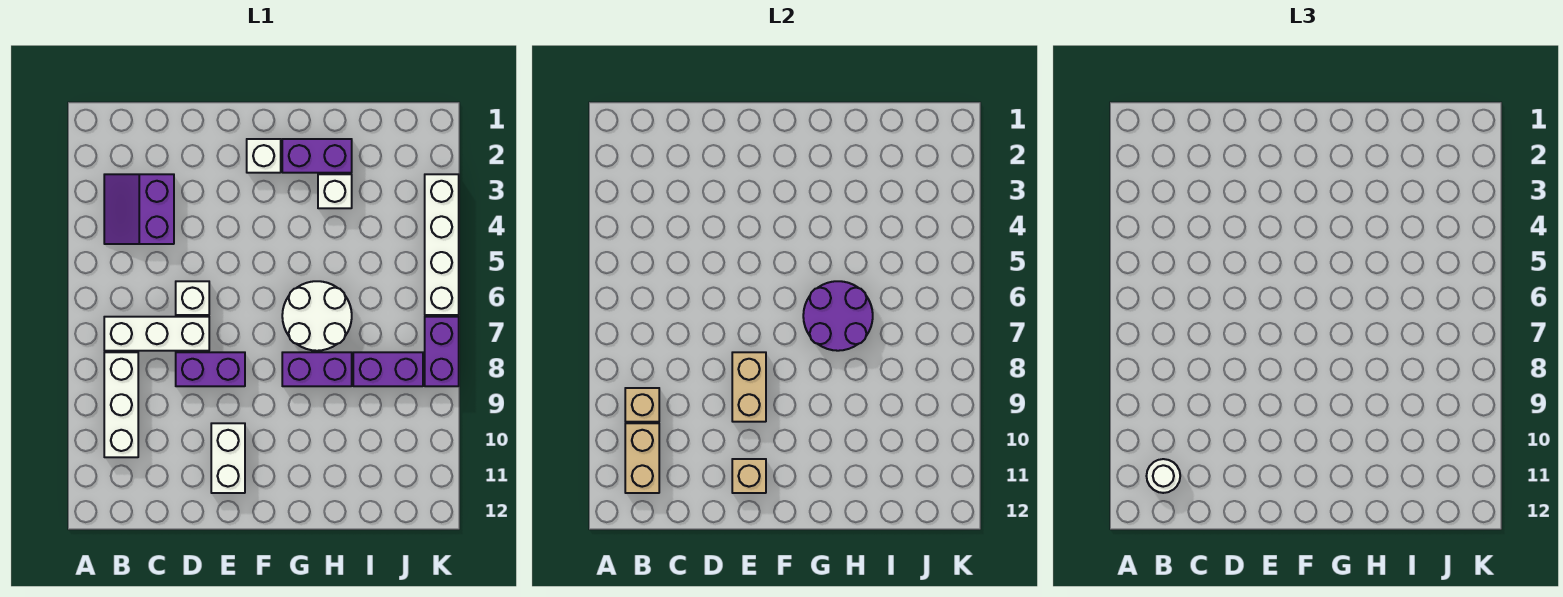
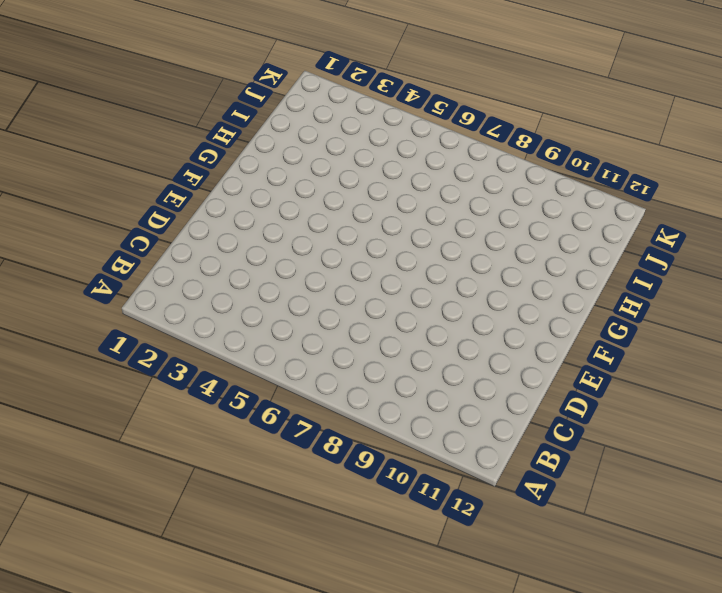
none -> purple 2x2 slope [104,174,174,244]
none -> white 1x3 brick [104,317,209,351]
none -> white 1x3 brick [104,352,138,457]

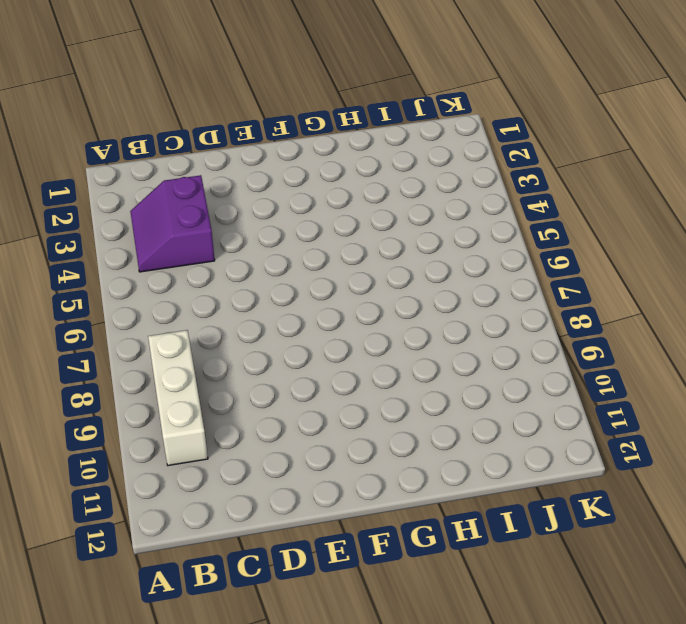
none -> white 1x3 brick [104,317,209,351]
none -> white 1x1 brick [176,281,209,315]
none -> purple 1x2 brick [176,352,245,386]

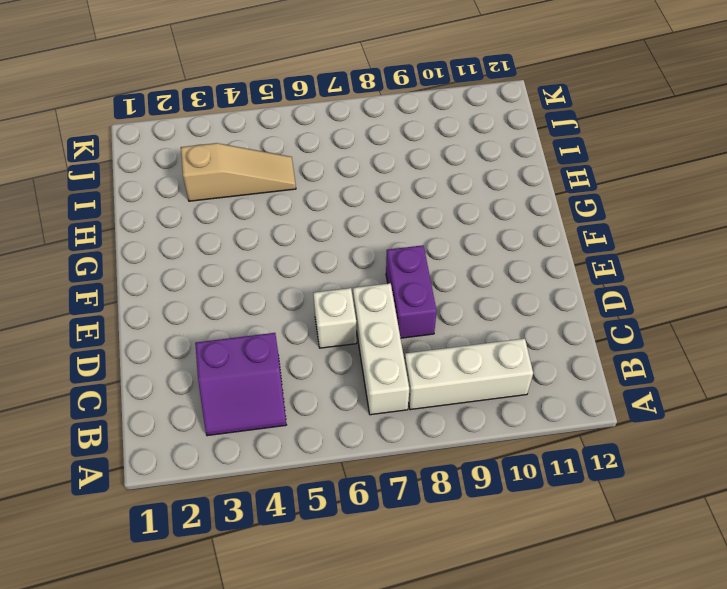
tan 1x3 slope [181,143,296,201] -> none
none -> white 1x2 brick [211,423,245,493]
none -> white 1x1 brick [247,139,281,173]
none -> purple 1x2 brick [282,139,352,173]

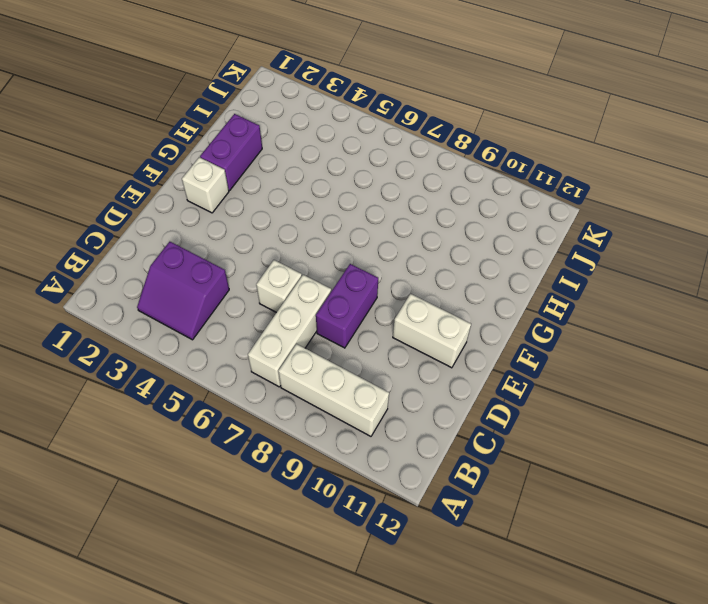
none -> white 2x2 round brick [282,281,352,351]
none -> purple 1x2 brick [282,352,352,386]
none -> white 1x1 brick [318,174,352,208]

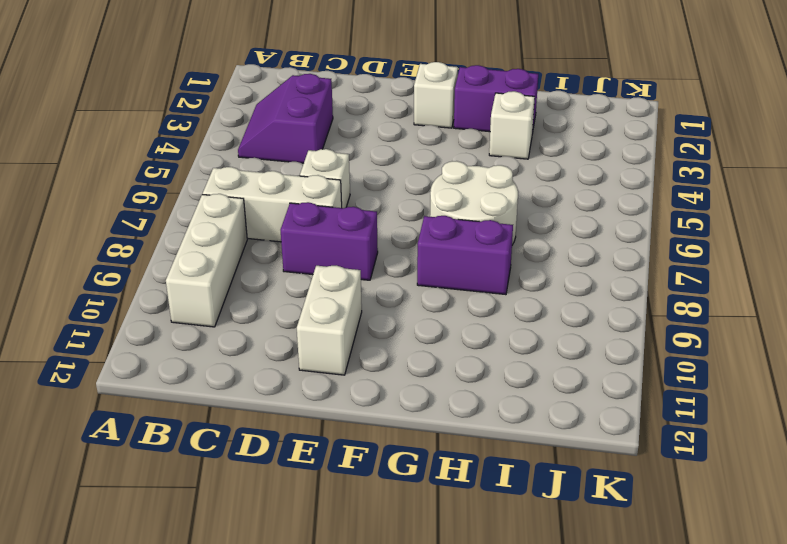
none -> purple 1x2 brick [353,352,423,386]
none -> white 1x4 brick [425,174,459,315]
none -> purple 1x2 brick [425,317,459,386]

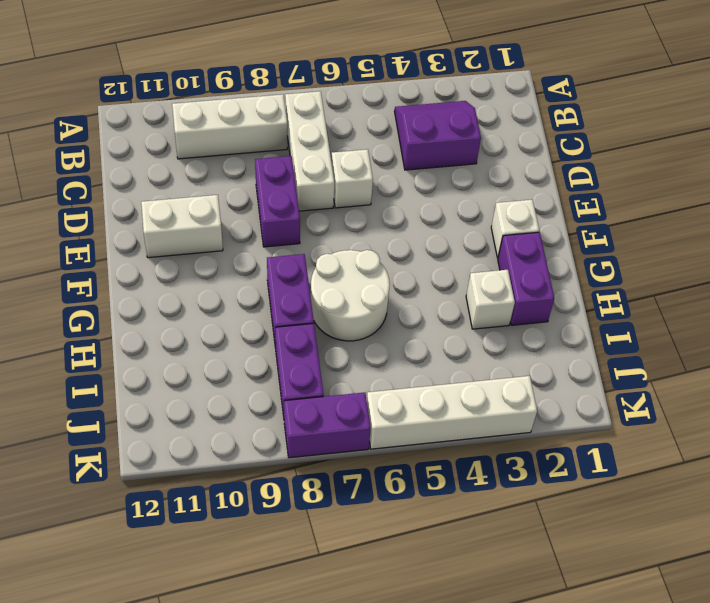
none -> tan 1x1 brick [625,388,659,422]
none -> tan 1x2 brick [625,423,659,493]
none -> tan 1x2 brick [732,352,766,422]

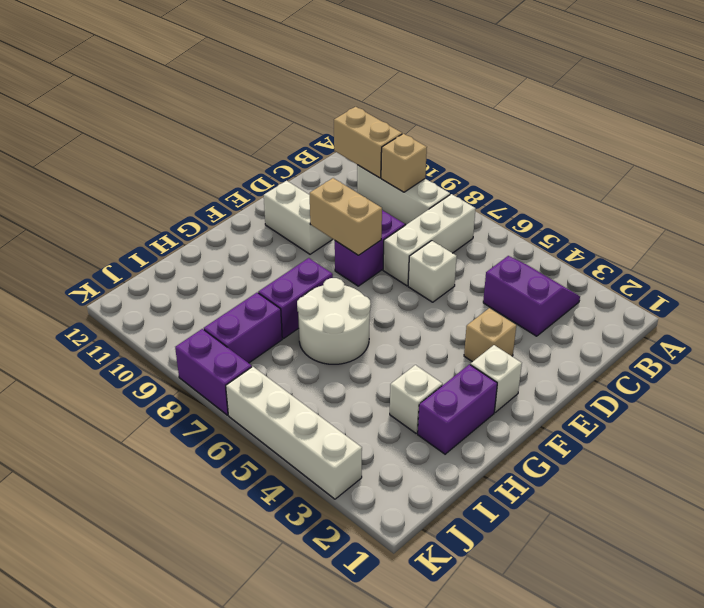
tan 1x1 brick [464,308,516,362] -> tan 1x1 brick moved to [732,459,766,493]
none -> purple 2x2 round brick [803,281,873,351]
none -> white 1x1 round brick [1147,459,1180,493]

